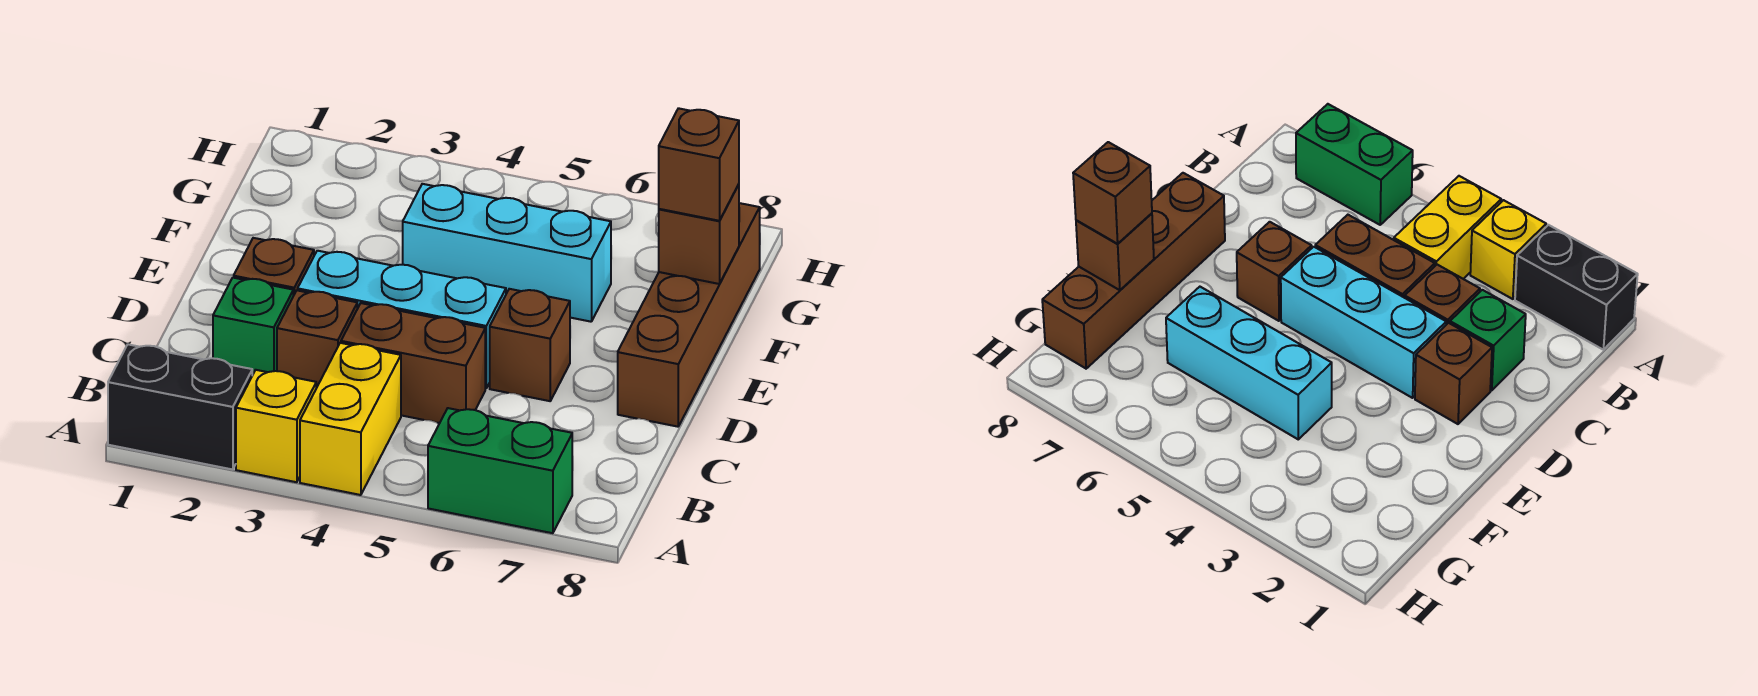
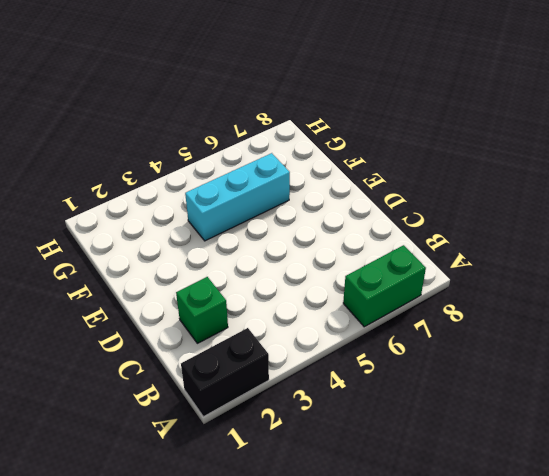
none -> yellow 1x1 brick [236,370,316,482]
none -> yellow 1x2 brick [300,343,401,495]
none -> brown 1x1 brick [277,290,357,388]

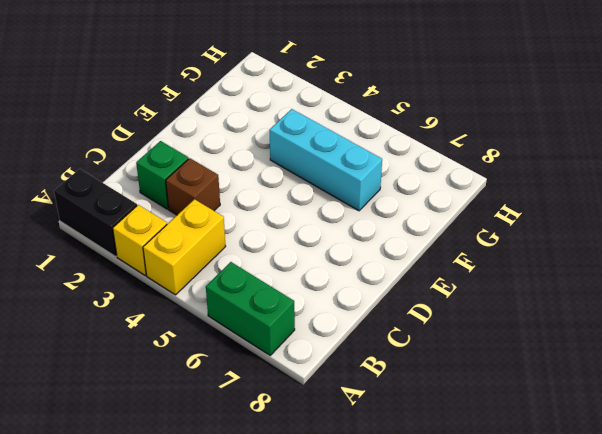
none -> brown 1x2 brick [341,303,485,423]
none -> brown 1x1 brick [234,238,314,296]
none -> cyan 1x3 brick [298,251,506,388]

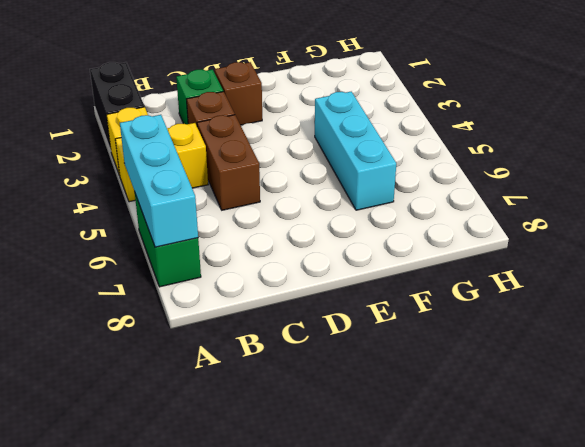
cyan 1x3 brick [120,115,198,247] -> cyan 1x3 brick moved to [298,251,506,388]
none -> brown 1x1 brick [490,289,570,401]
none -> brown 1x4 brick [618,203,760,427]
none -> brown 1x1 brick [659,184,739,284]

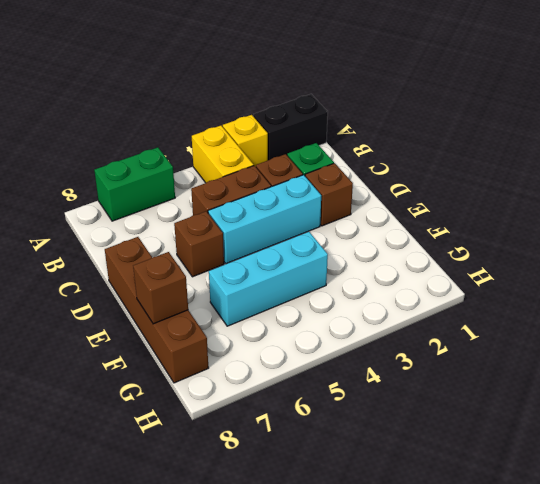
none -> brown 1x1 brick [659,108,739,221]

